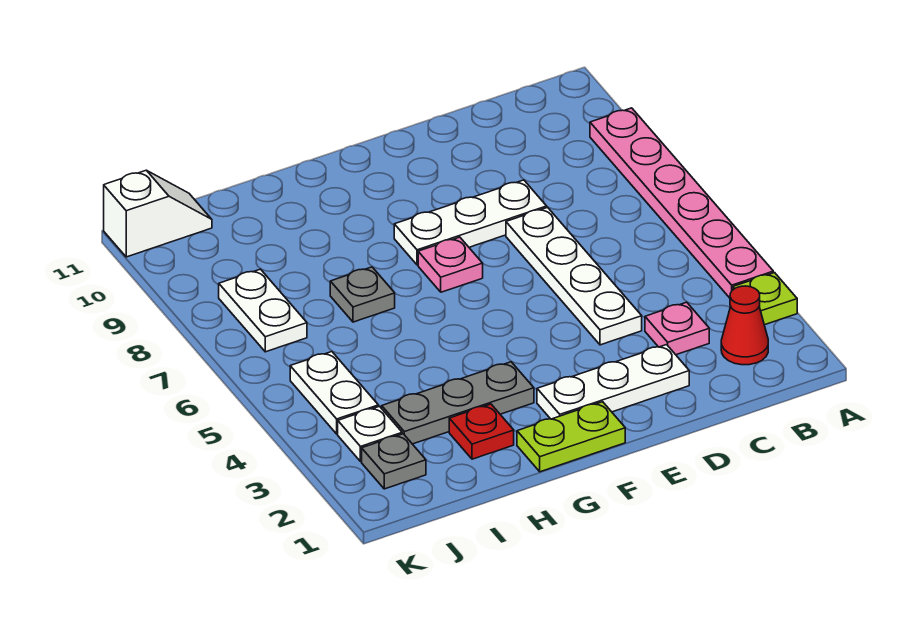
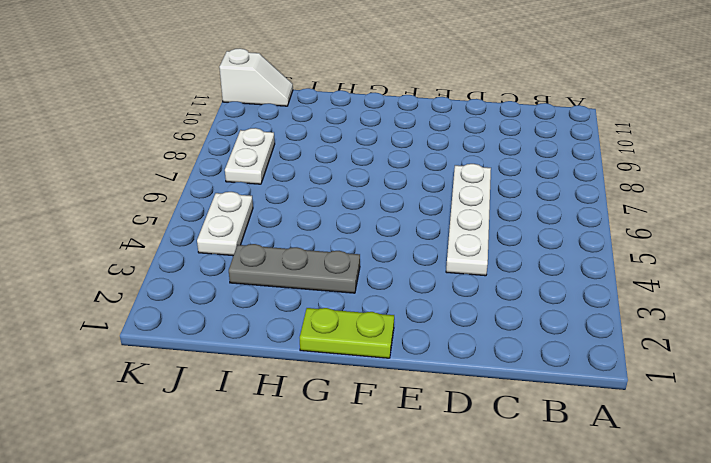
none -> lime 1x1 plate [733,273,797,325]
none -> pink 1x6 plate [590,108,773,298]
none -> red 1x1 cone [721,286,768,365]

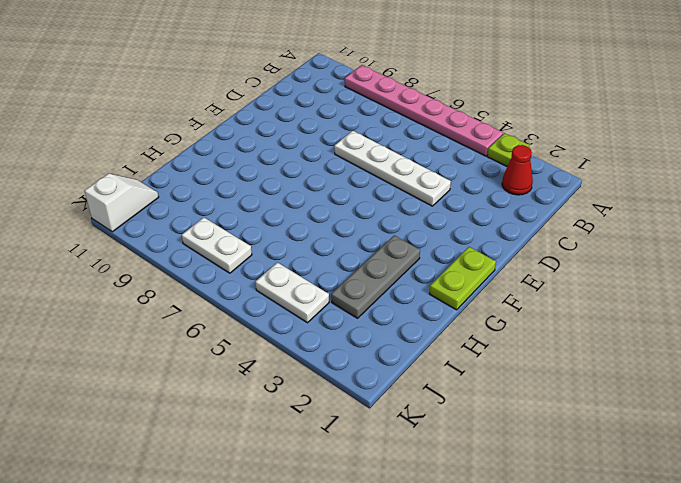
none -> pink 1x1 plate [645,302,709,355]
none -> white 1x3 plate [537,345,689,419]
none -> white 1x3 plate [394,180,547,265]

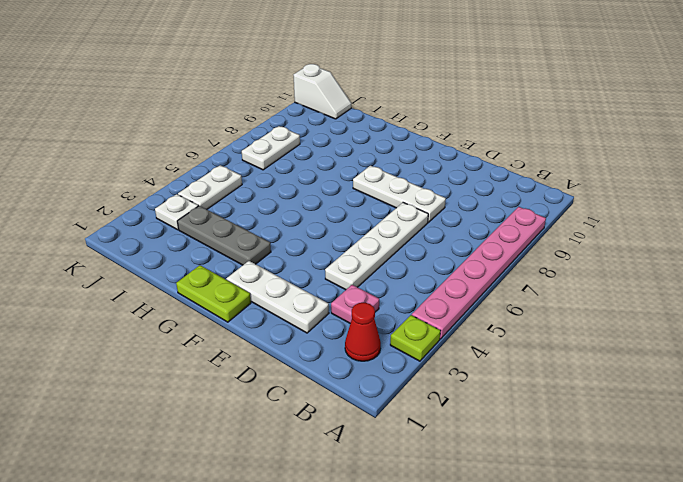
none -> pink 1x1 plate [418,237,483,292]
none -> red 1x1 plate [449,404,514,459]
none -> grey 1x1 plate [330,267,395,322]

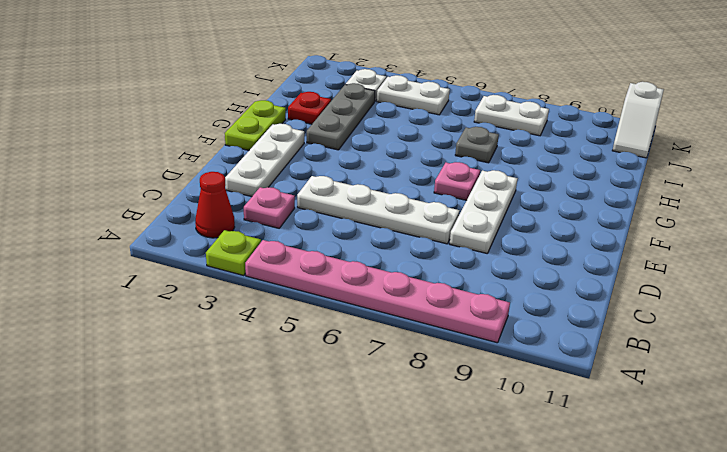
none -> grey 1x1 plate [362,434,426,489]

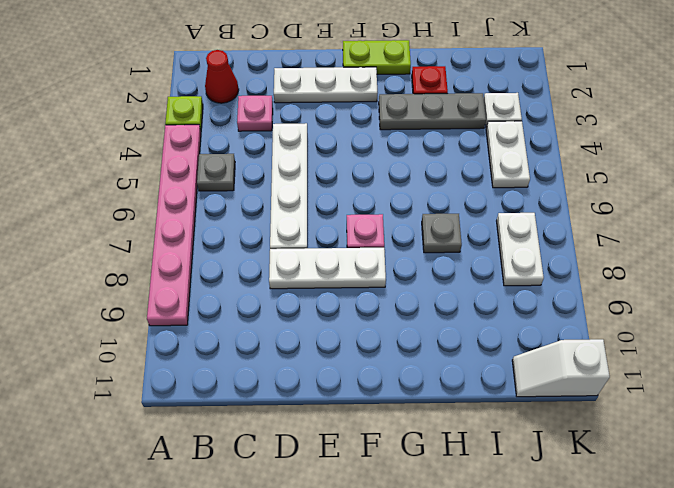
grey 1x1 plate [197,154,235,191] -> grey 1x1 plate moved to [362,434,426,489]

